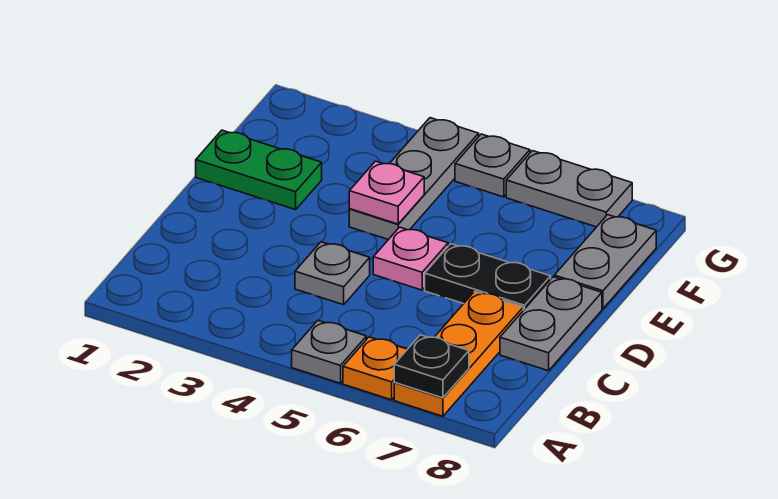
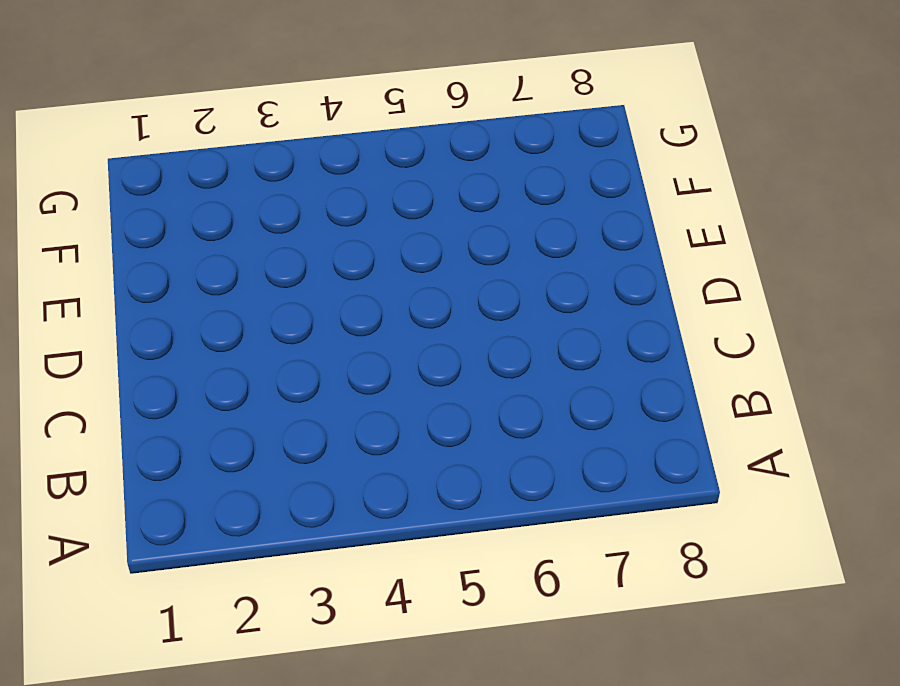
none -> grey 1x1 plate [292,321,366,383]
none -> orange 1x1 plate [343,337,407,400]
none -> orange 1x3 plate [394,291,523,416]

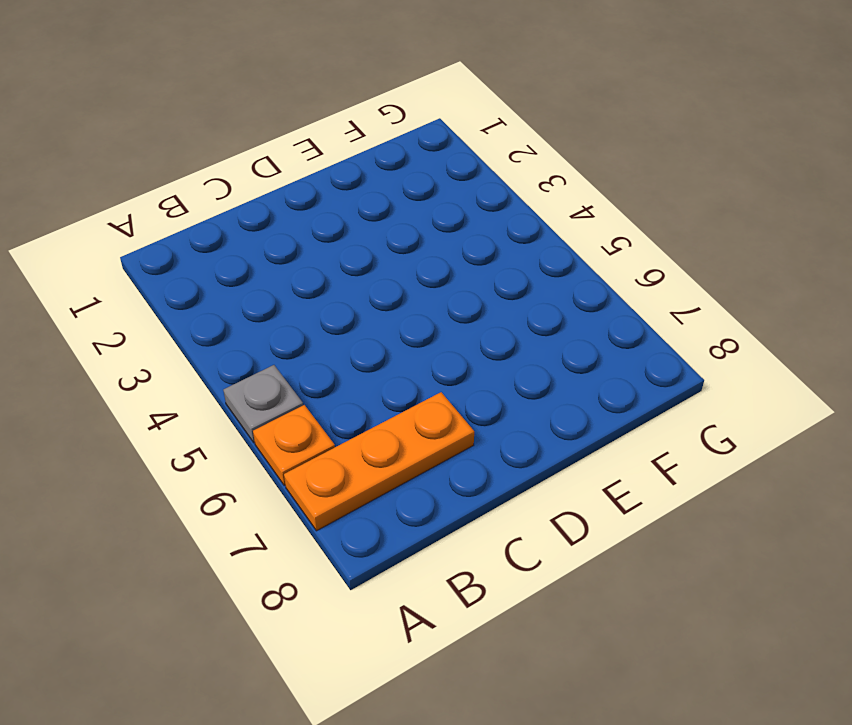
none -> grey 1x1 plate [295,242,370,305]
none -> grey 1x2 plate [500,277,602,371]
none -> pink 1x1 plate [373,227,448,290]

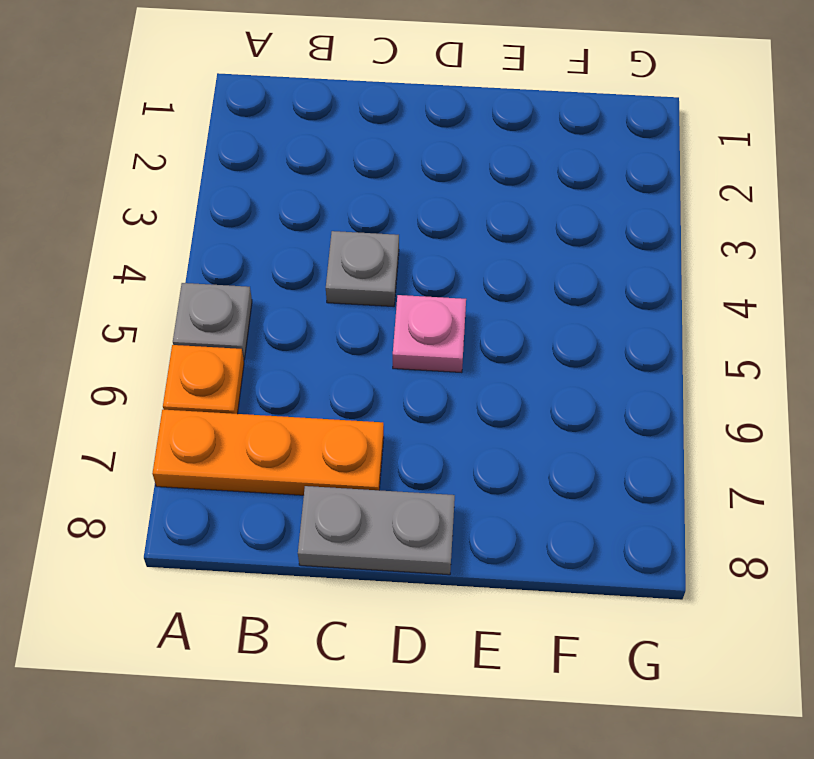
none -> black 1x2 plate [425,244,551,310]
none -> green 1x2 plate [196,130,322,210]
none -> grey 1x3 plate [349,118,479,240]

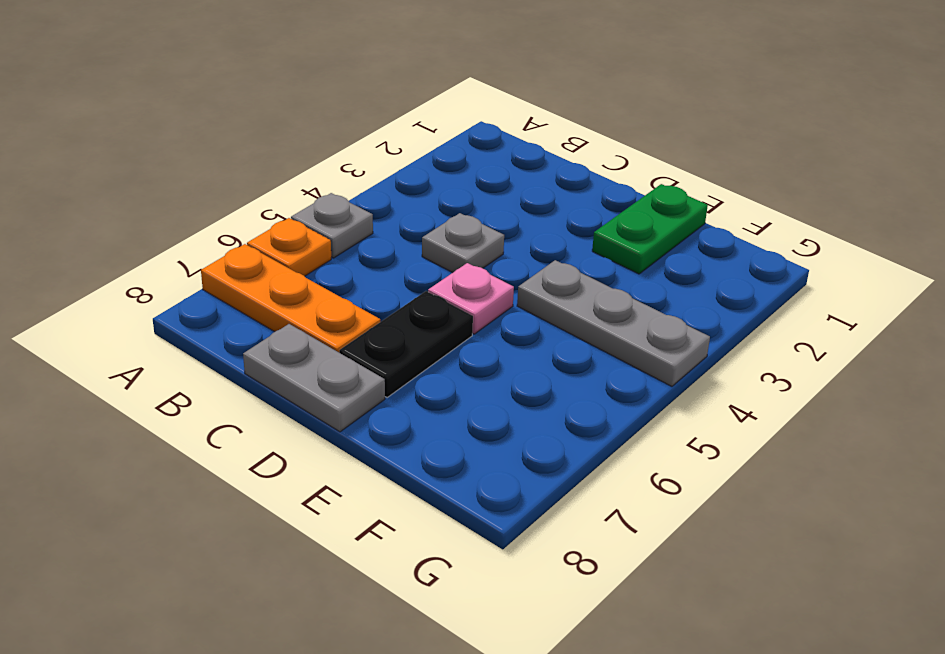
none -> grey 1x2 plate [554,215,656,309]
none -> grey 1x1 plate [455,134,530,197]
none -> grey 1x2 plate [506,151,632,227]

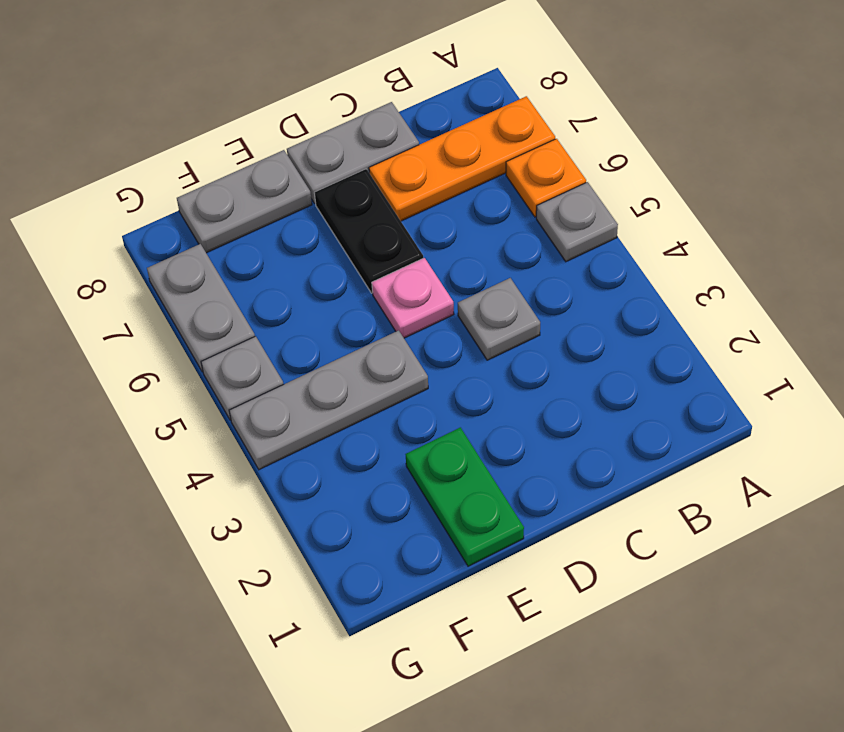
none -> black 1x1 plate [394,335,469,398]
none -> pink 1x1 plate [349,161,424,224]

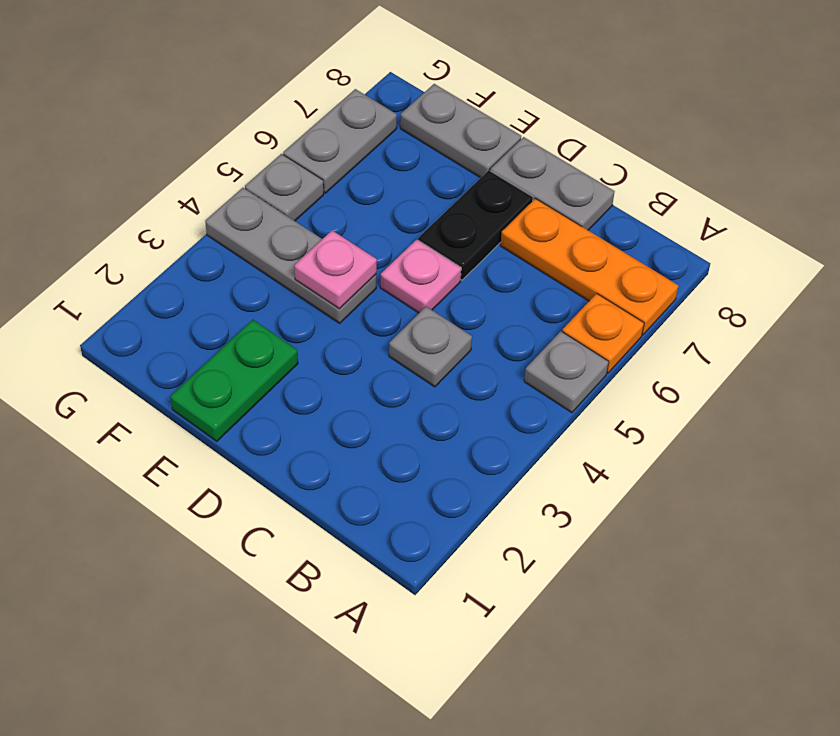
none -> black 1x1 plate [394,335,469,398]

